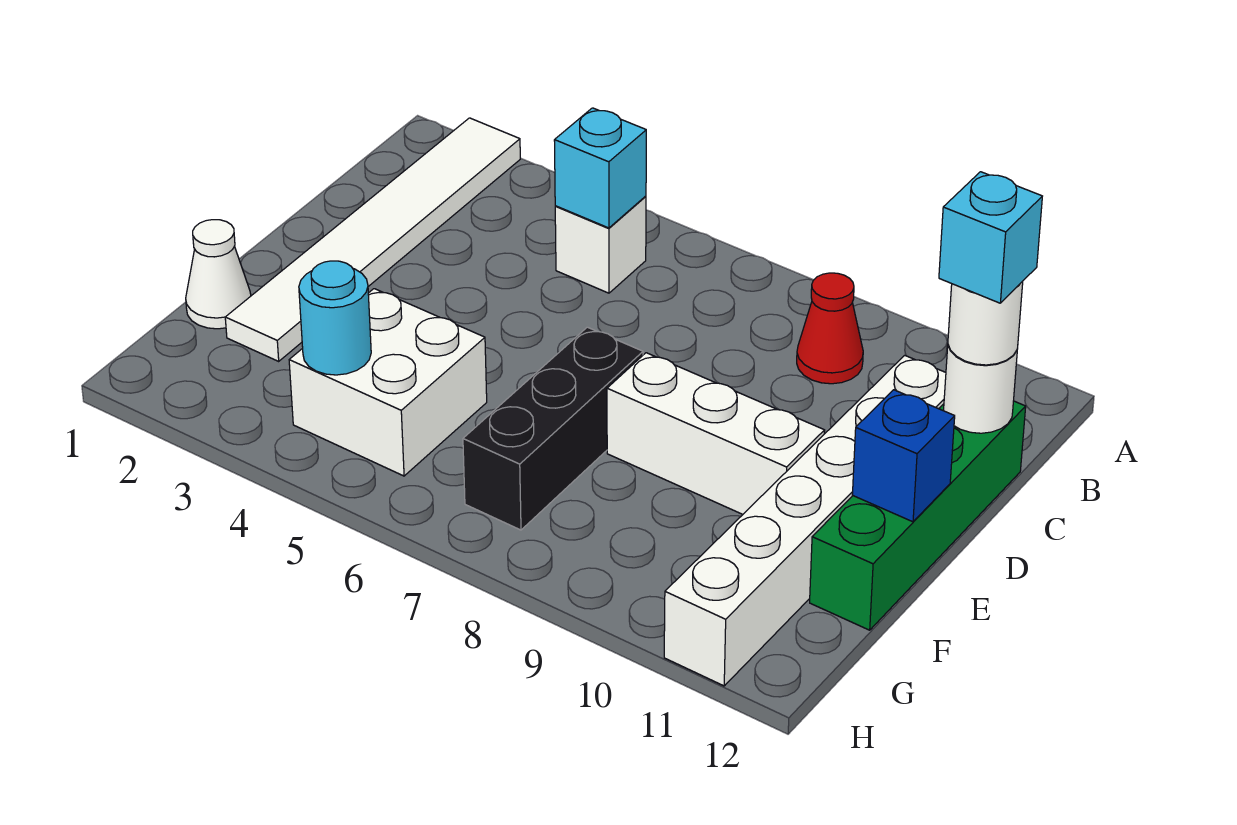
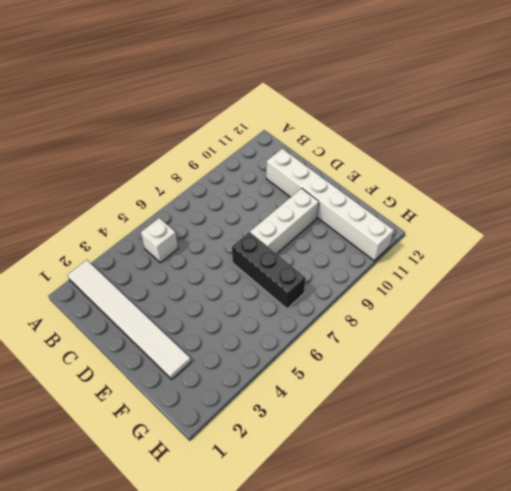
none -> red 1x1 cone [797,273,863,384]
none -> green 1x4 brick [810,401,1026,630]
none -> white 1x1 cone [186,220,251,329]

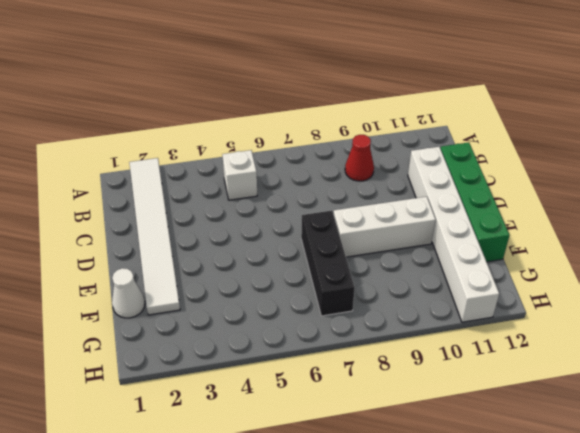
none -> white 2x2 brick [289,289,487,476]
none -> cyan 1x1 brick [554,108,646,228]
none -> white 1x1 round brick [944,345,1018,433]

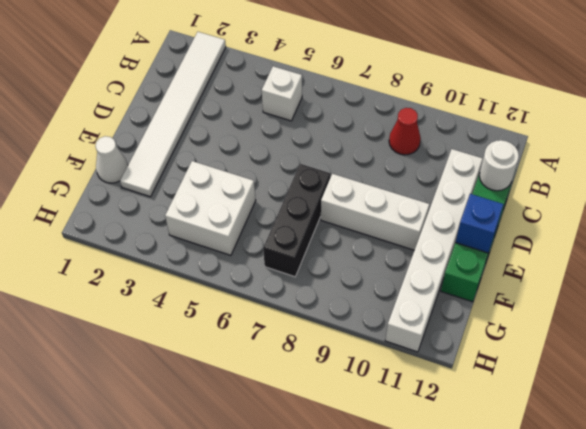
none -> cyan 1x1 brick [554,108,646,228]
none -> cyan 1x1 round brick [299,261,371,375]
none -> white 1x1 round brick [948,281,1023,365]

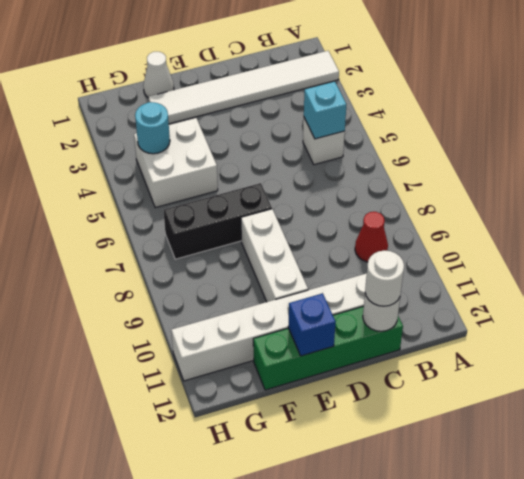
none -> cyan 1x1 brick [939,172,1042,303]

